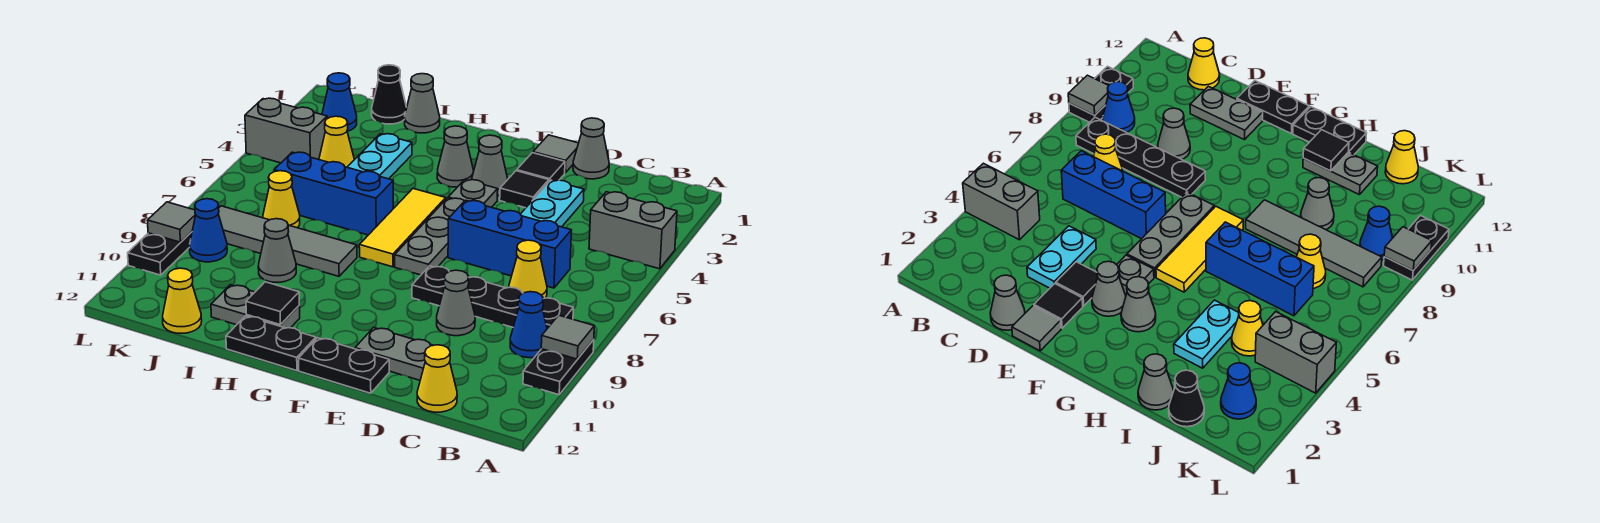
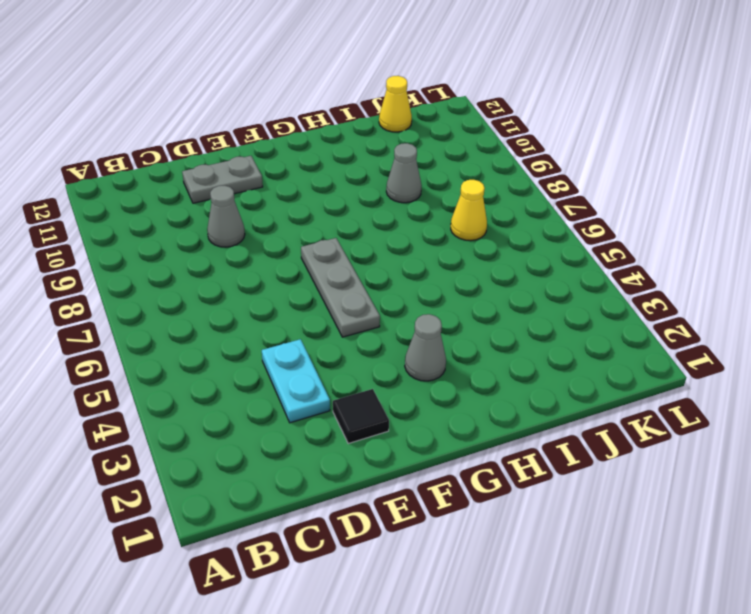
none -> grey 1x2 brick [589,192,677,269]
none -> black 1x2 plate [523,339,594,395]
none -> black 1x4 plate [412,266,573,329]
none -> blue 1x1 cone [510,292,547,358]

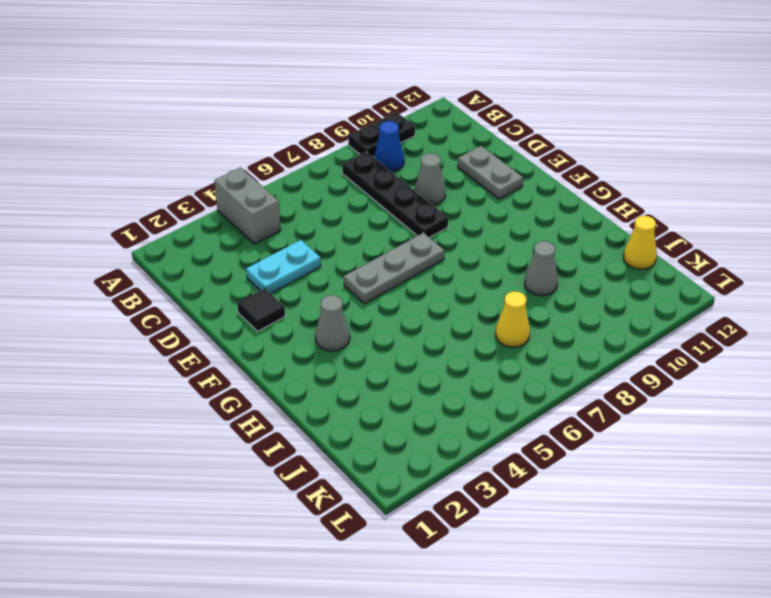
none -> blue 1x3 brick [448,200,571,288]
none -> yellow 1x1 cone [509,240,547,299]
none -> yellow 1x1 cone [417,345,457,412]
none -> grey 1x1 cone [573,118,609,179]

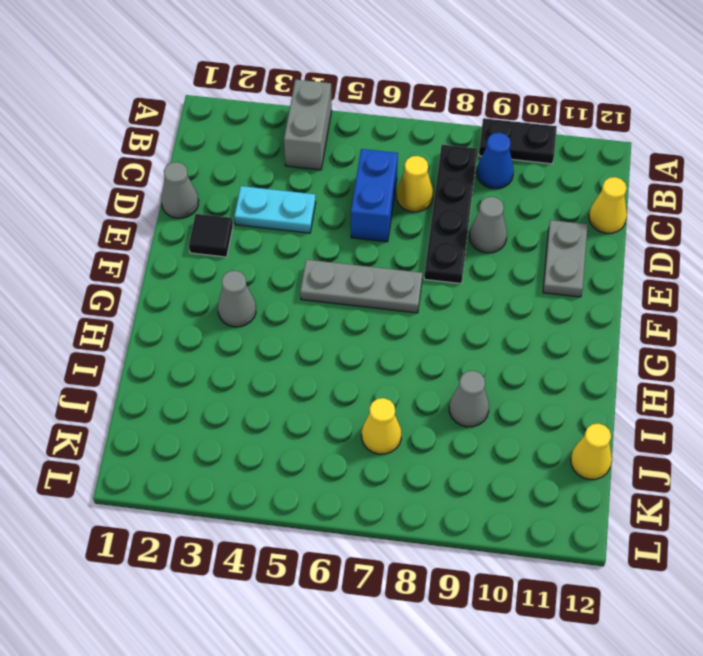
blue 1x2 brick [351,149,398,242] -> blue 1x3 brick [448,200,571,288]
none -> grey 1x1 tile [533,135,578,173]
none -> black 1x1 tile [500,171,549,208]
none -> black 1x2 plate [299,338,389,393]
none -> grey 1x1 cone [472,135,508,196]

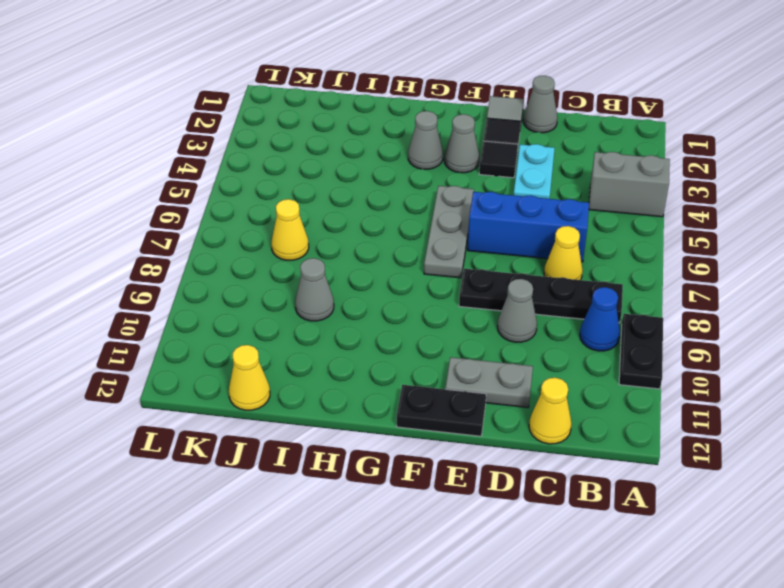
none -> grey 1x1 plate [448,180,498,207]
none -> yellow 1x3 tile [359,189,446,267]
none -> black 1x2 plate [226,316,316,371]
none -> blue 1x3 brick [274,152,393,235]

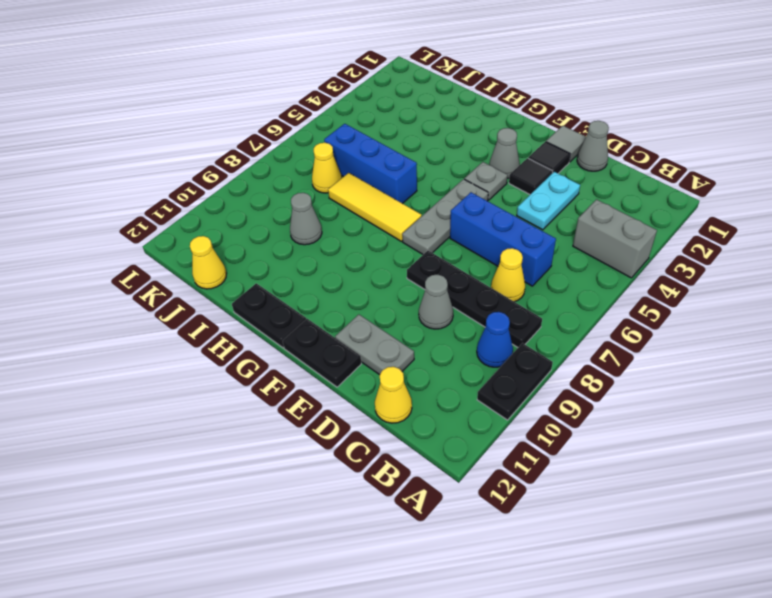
yellow 1x3 tile [328,173,422,241] -> yellow 1x3 tile turned to [359,189,446,267]
none -> grey 1x1 cone [437,126,473,187]
none -> grey 1x4 tile [218,206,357,276]
none -> grey 1x2 plate [211,285,300,328]
none -> grey 1x1 cone [405,74,440,133]

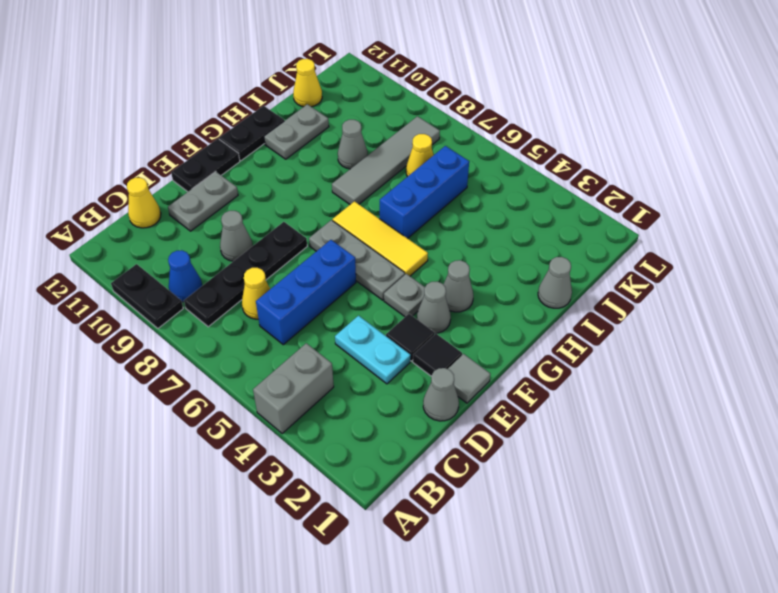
none -> cyan 1x2 plate [347,134,412,179]
none -> black 1x1 cone [372,65,407,124]
none -> yellow 1x1 cone [319,116,354,167]
none -> blue 1x1 cone [322,73,357,131]

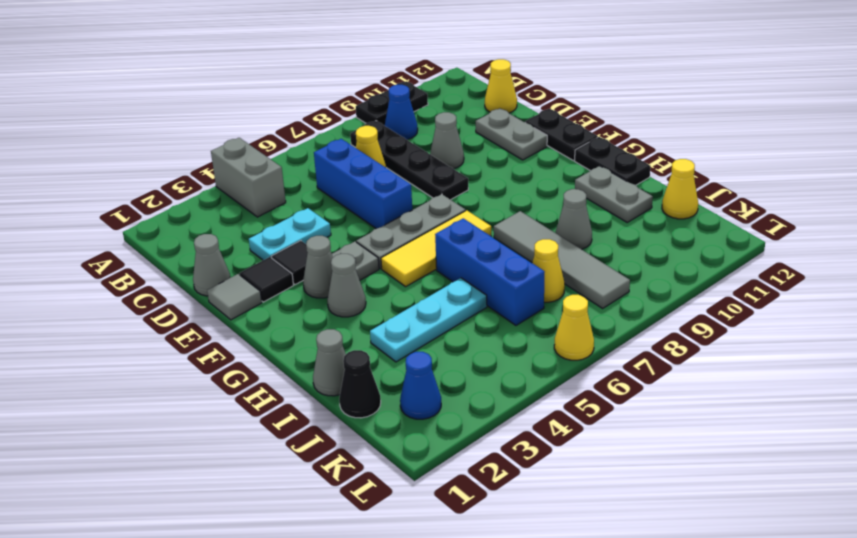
cyan 1x3 plate [370,278,487,362] -> cyan 1x2 plate [347,134,412,179]
yellow 1x1 cone [554,295,594,360] -> yellow 1x1 cone moved to [319,116,354,167]
none -> grey 1x2 brick [245,98,327,163]
none -> blue 1x1 cone [190,199,227,262]
none -> black 1x2 plate [128,232,192,275]
none -> grey 1x1 tile [541,315,594,359]

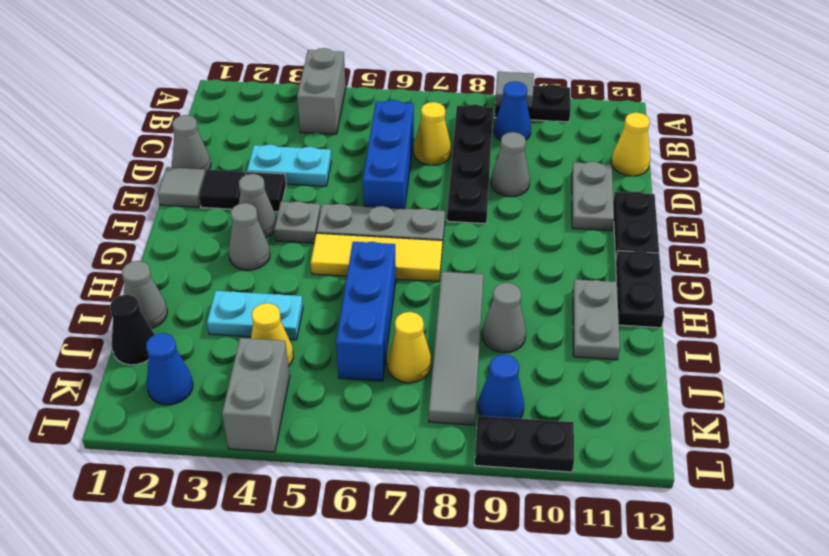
none -> yellow 1x1 cone [163,268,202,333]
none -> black 1x1 tile [246,282,299,325]
none -> grey 1x1 tile [147,202,196,242]

